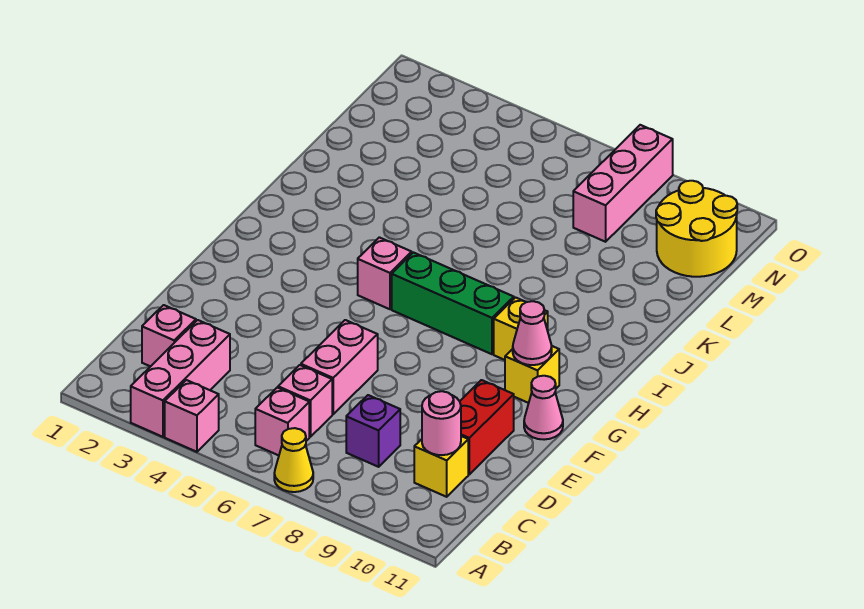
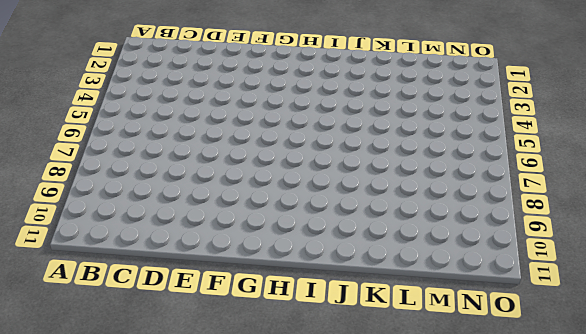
none -> pink 1x3 brick [131,320,230,437]
none -> pink 1x1 brick [165,380,219,452]
none -> yellow 1x1 cone [274,428,313,492]

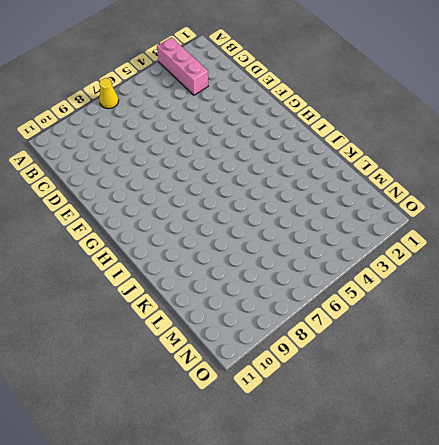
none -> pink 1x1 brick [165,380,219,452]
none -> pink 1x1 brick [255,388,309,455]
none -> pink 1x1 brick [142,305,196,367]

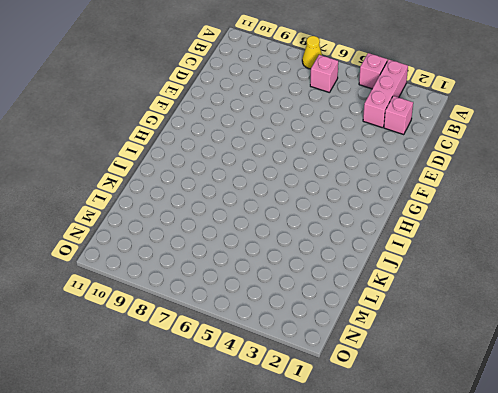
none -> pink 1x1 brick [278,365,332,437]
none -> purple 1x1 brick [346,395,400,467]
none -> yellow 1x1 brick [414,436,468,497]

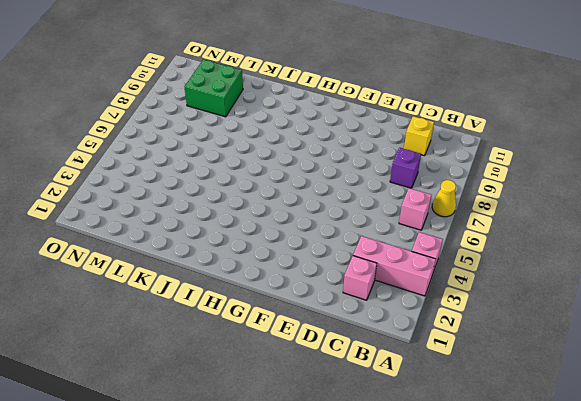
green 2x2 brick [185,60,243,117] -> yellow 2x2 round brick [656,181,737,277]
none -> pink 1x1 brick [278,365,332,437]
none -> pink 1x2 brick [301,320,378,414]
none -> red 1x2 brick [460,380,514,474]

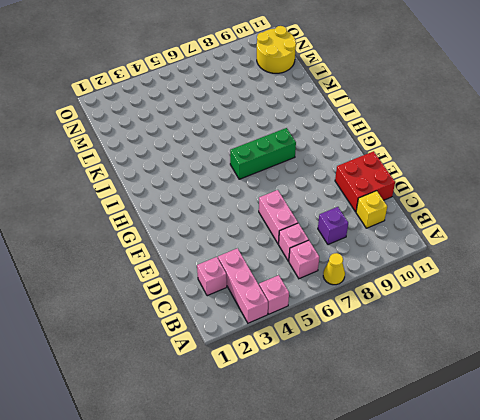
red 2x2 brick [335,151,395,212] -> red 1x2 brick [460,380,514,474]
none -> pink 1x1 cone [524,376,563,440]
none -> yellow 1x1 brick [505,346,559,403]
none -> pink 1x1 brick [358,237,412,309]

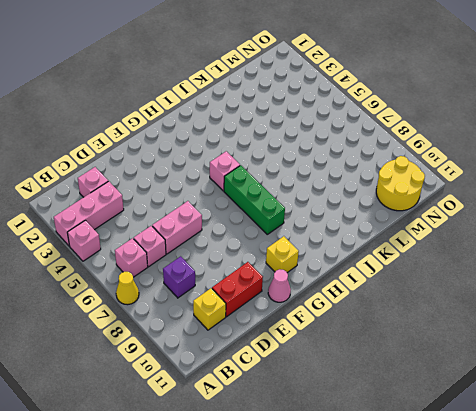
none -> yellow 1x1 brick [494,298,548,360]
none -> pink 1x3 brick [573,125,673,242]
none -> pink 1x1 round brick [422,391,461,455]

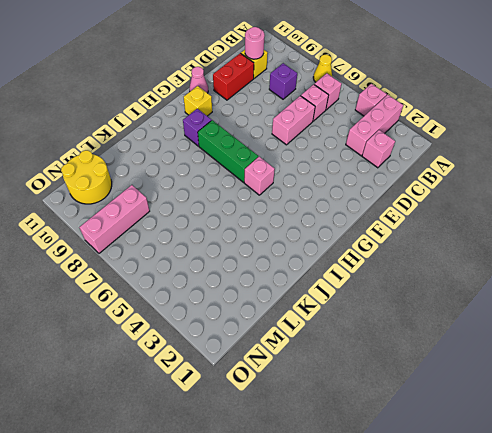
purple 1x1 brick [183,109,212,146] -> yellow 1x1 brick [494,298,548,360]
none -> pink 1x1 cone [513,301,552,365]

